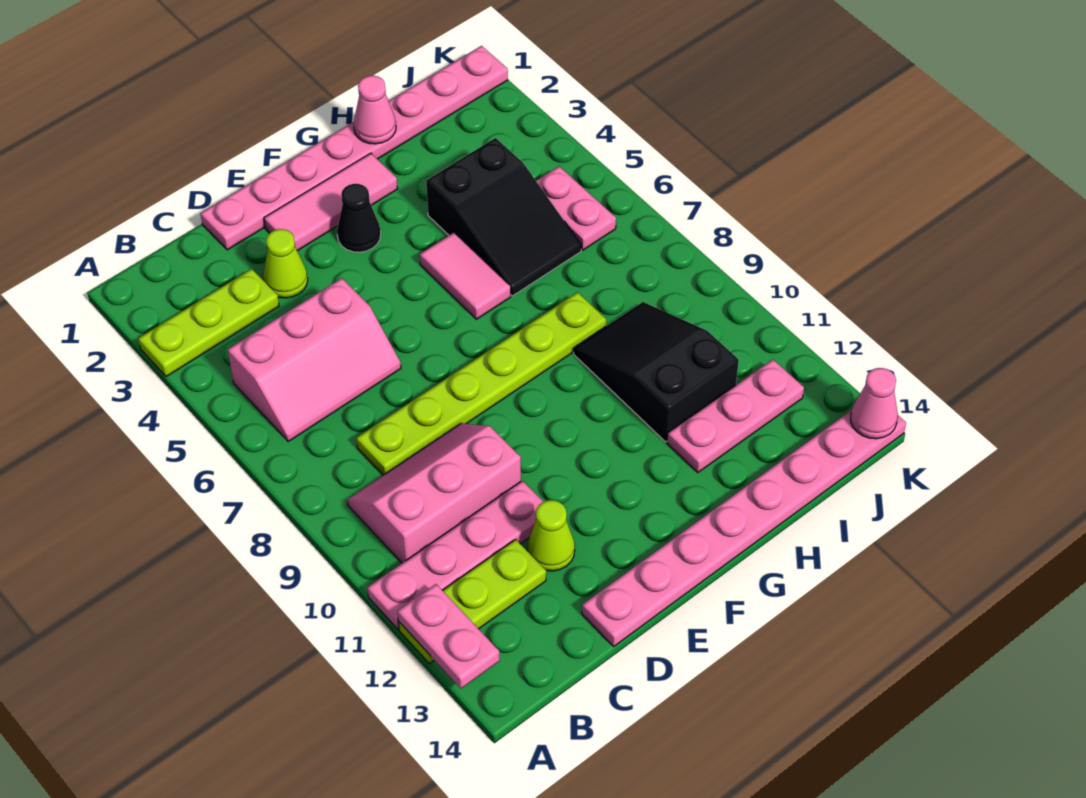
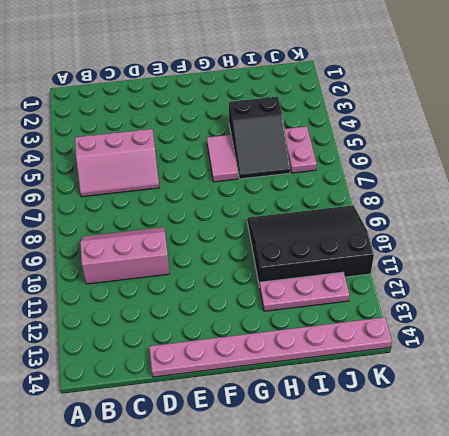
black 3x4 slope [247,205,374,287] -> black 2x3 slope [574,302,739,442]
none -> lime 1x3 plate [138,269,279,377]
none -> pink 1x4 plate [367,481,543,629]
none -> lime 1x3 plate [398,539,546,664]

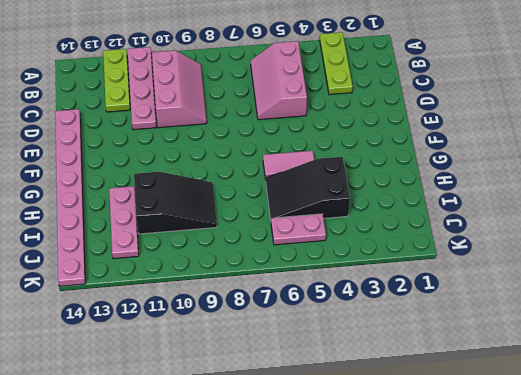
none -> lime 1x6 plate [356,292,606,475]
none -> pink 1x8 plate [200,46,508,250]
none -> lime 1x1 cone [263,229,308,298]

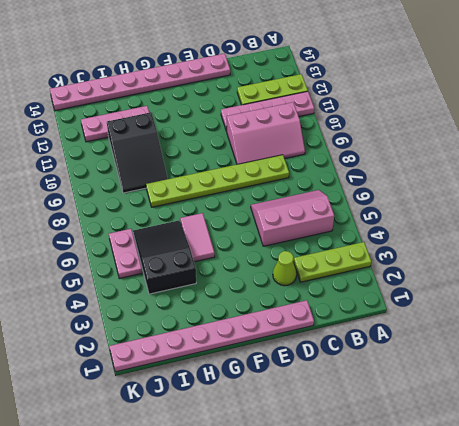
none -> lime 1x1 cone [527,500,575,571]
none -> pink 1x3 tile [264,153,398,251]
none -> black 1x1 cone [337,184,381,252]

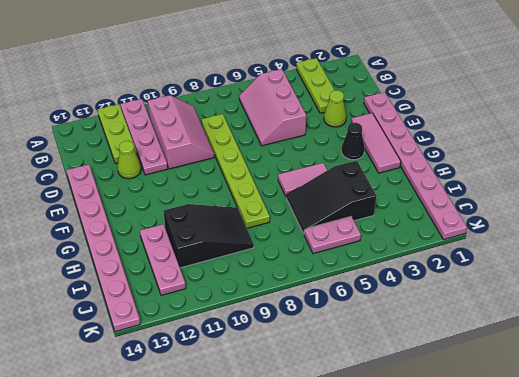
none -> pink 1x2 plate [397,584,500,689]
none -> pink 1x1 cone [354,76,396,144]
none -> pink 1x1 cone [851,368,898,439]

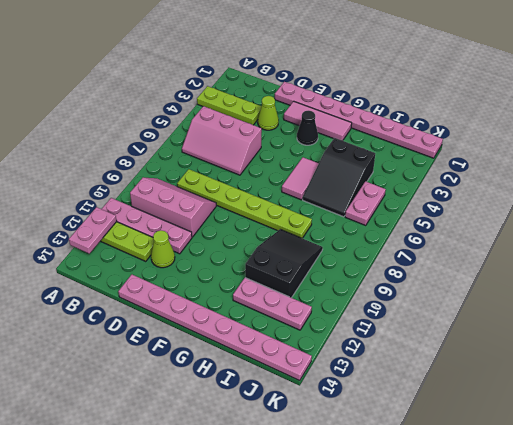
none -> pink 1x1 cone [354,76,396,144]
none -> pink 1x1 cone [851,368,898,439]

